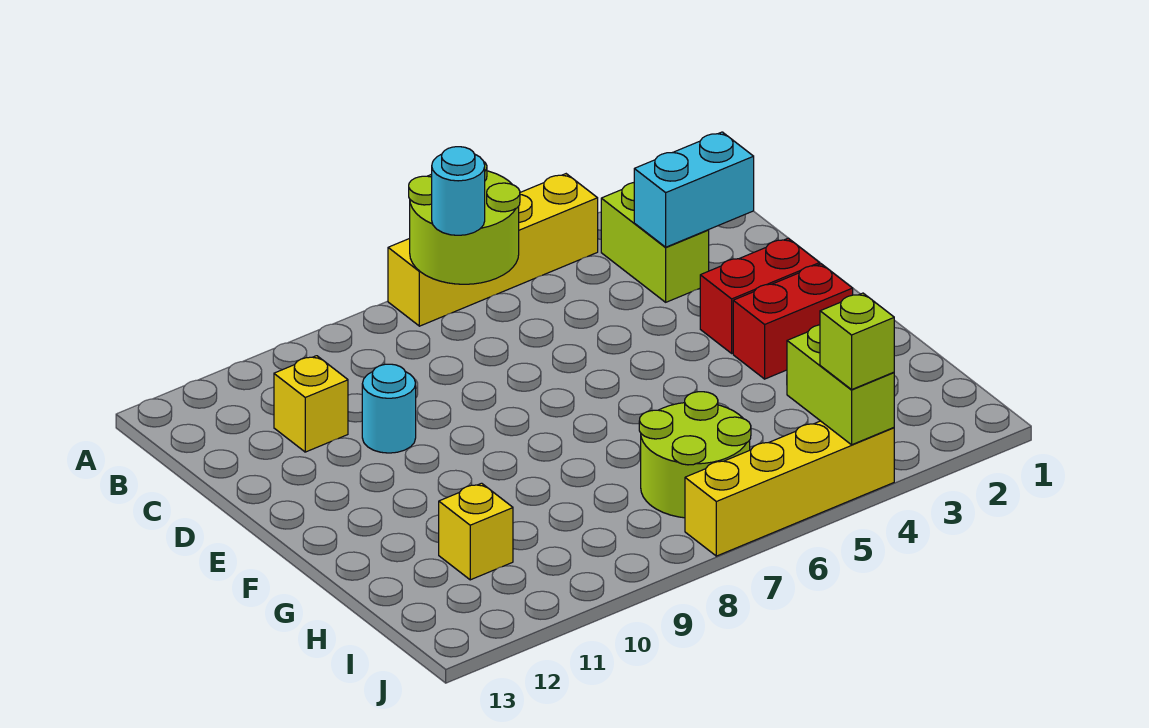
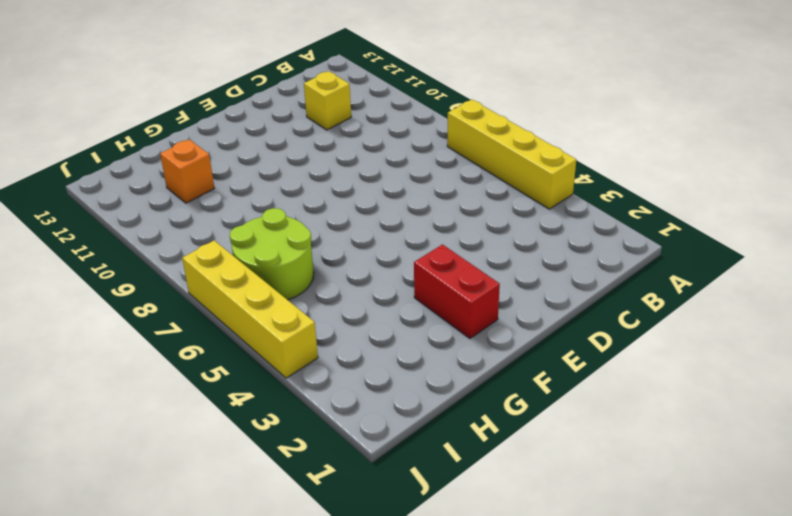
orange 1x1 brick [160,139,214,203] -> yellow 1x1 brick [439,483,513,580]
none -> lime 1x2 brick [601,183,709,302]
none -> cyan 1x1 round brick [362,364,416,453]
none -> red 1x2 brick [700,238,820,353]

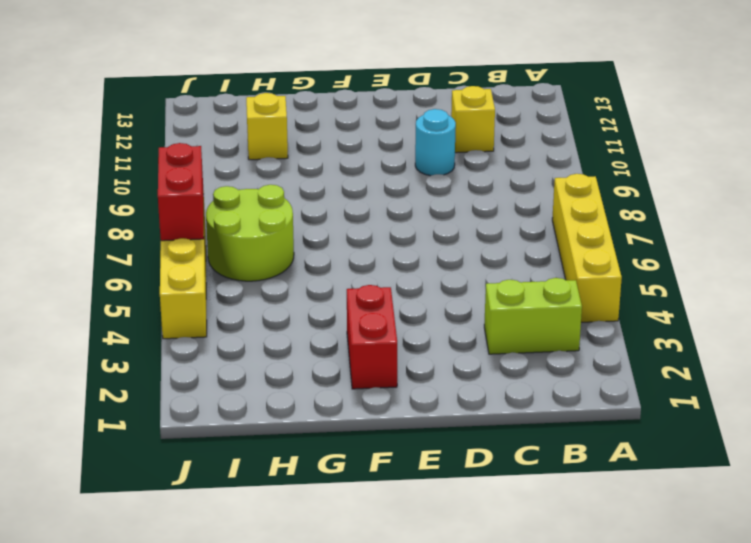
red 1x2 brick [158,143,204,241] -> red 1x2 brick moved to [700,238,820,353]
none -> lime 2x2 round brick [409,162,520,284]
none -> cyan 1x2 brick [634,132,754,247]
none -> lime 1x2 brick [787,325,894,445]

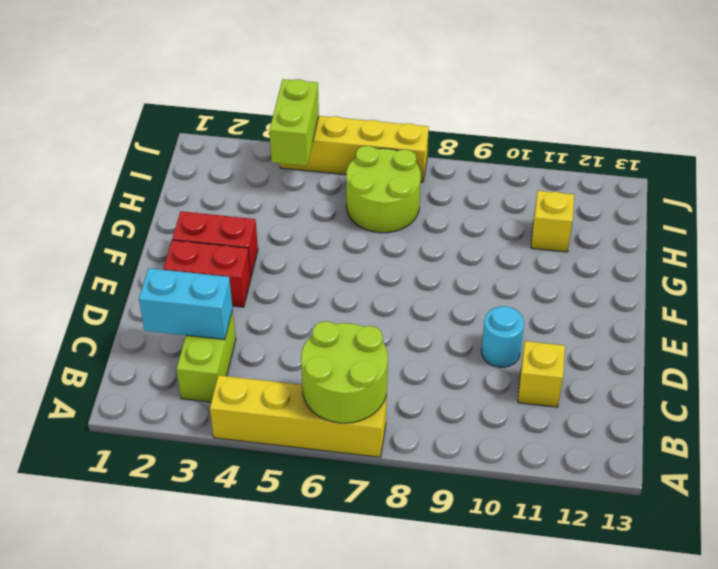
none -> cyan 1x1 round brick [432,147,485,235]
none -> lime 1x1 brick [820,293,894,389]

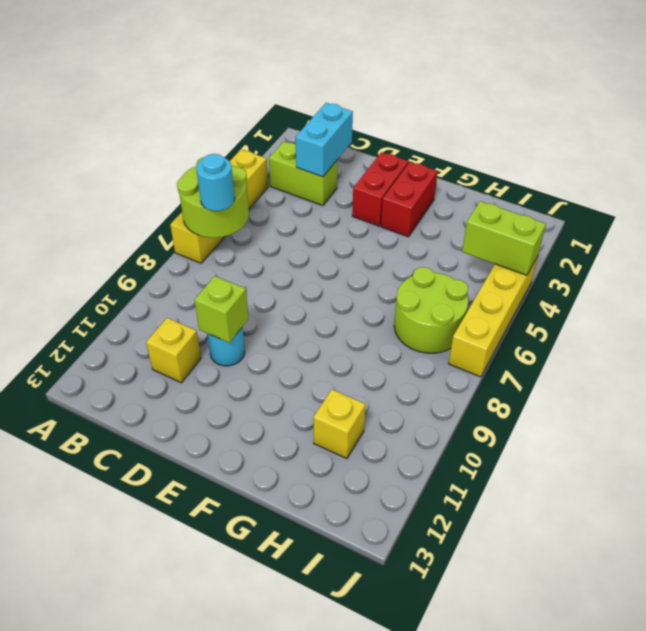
lime 1x1 brick [195,276,249,343] -> lime 1x1 brick moved to [820,293,894,389]

